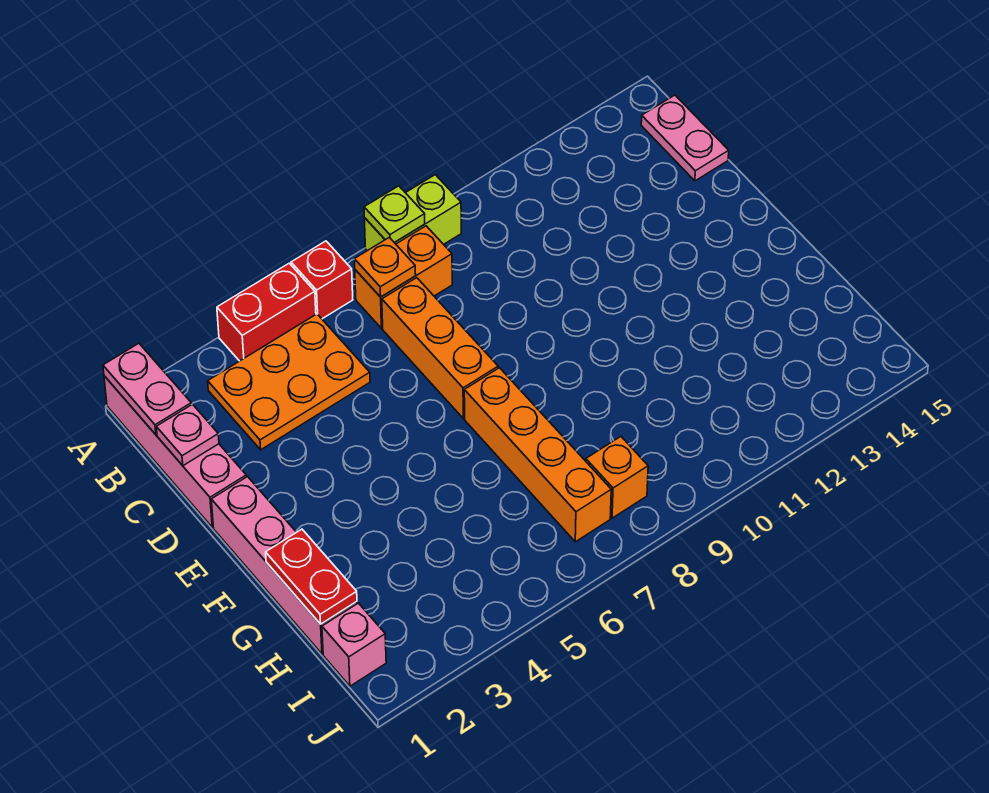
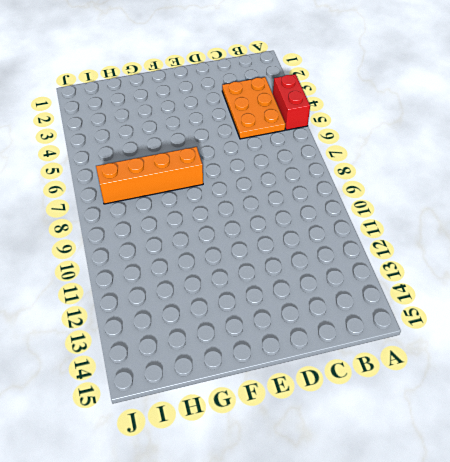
none -> pink 1x4 brick [104,376,246,527]
none -> red 1x1 brick [291,241,353,319]
none -> lime 1x2 brick [364,175,461,251]

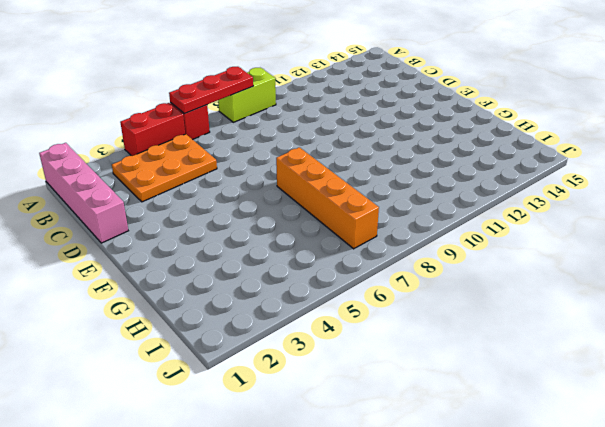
red 1x3 plate [169,67,253,114] -> lime 1x1 plate [364,186,425,242]
none -> orange 1x2 brick [355,226,452,328]
none -> pink 1x2 plate [641,95,729,181]
none -> orange 1x3 brick [382,278,498,418]

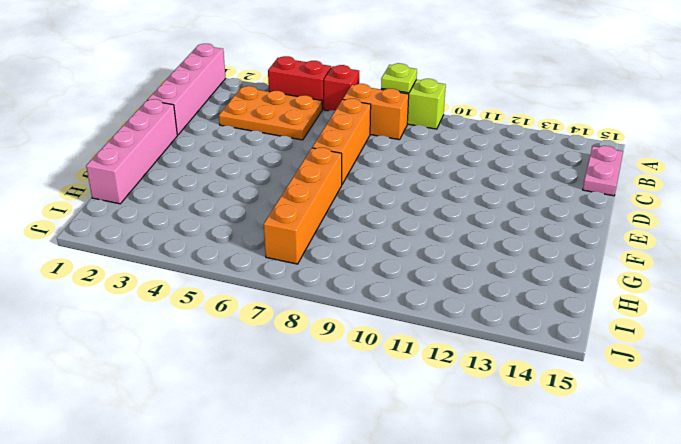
none -> pink 1x1 brick [322,603,386,686]
none -> orange 1x1 brick [586,437,648,518]
none -> pink 1x2 plate [103,343,191,435]

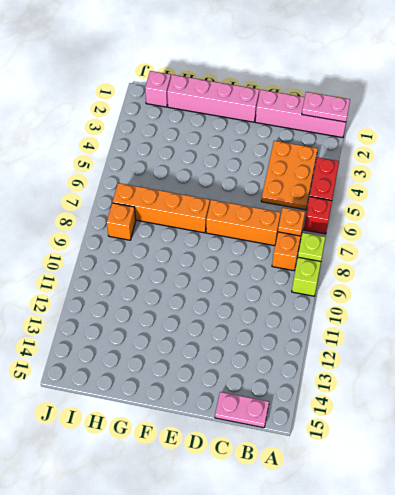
none -> pink 1x1 plate [156,404,219,466]
none -> red 1x2 plate [266,529,357,624]

